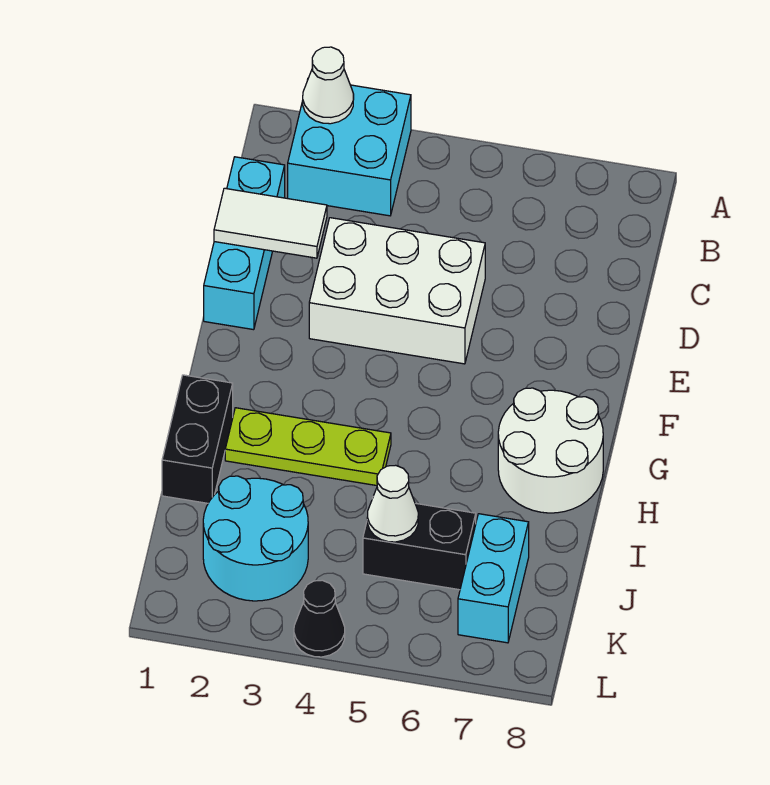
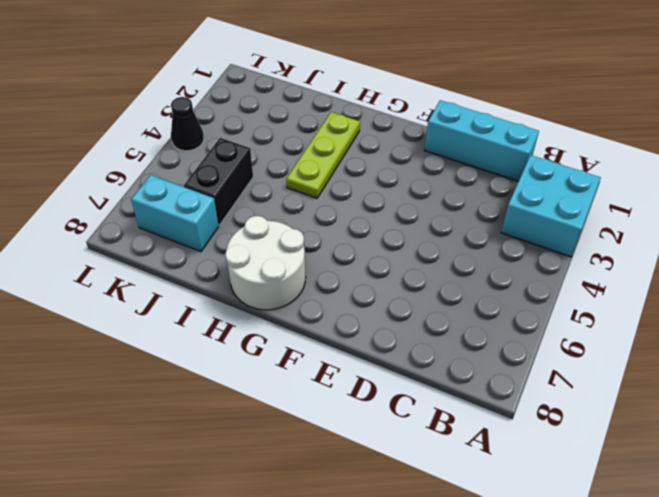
none -> white 2x3 brick [309,218,485,364]
none -> black 1x2 brick [162,375,233,503]
none -> cyan 2x2 round brick [203,476,308,601]

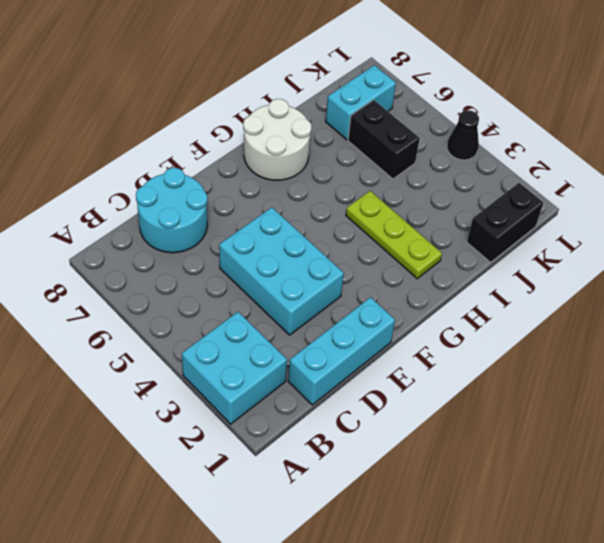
cyan 2x2 round brick [136,168,207,253] -> cyan 2x2 round brick moved to [203,476,308,601]
cyan 2x3 brick [219,207,344,335] -> white 2x3 brick [309,218,485,364]
black 1x2 brick [467,183,544,262] -> black 1x2 brick moved to [162,375,233,503]
none -> white 1x1 cone [303,47,354,124]
none -> white 1x2 tile [214,188,327,258]
none -> white 1x1 cone [367,465,418,542]

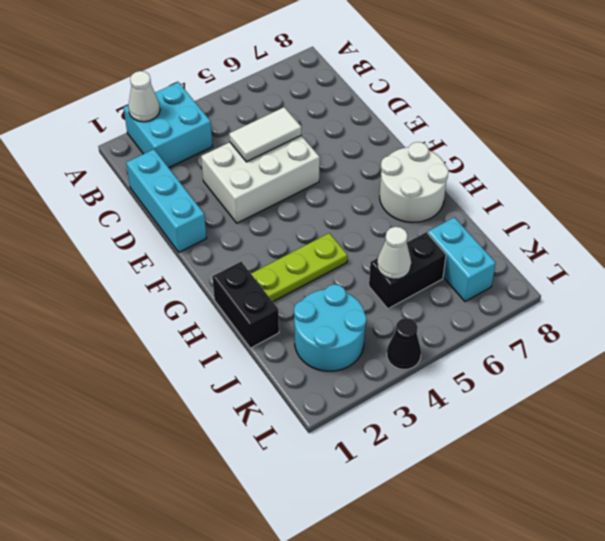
white 1x2 tile [229,107,301,162] -> white 1x2 tile moved to [214,188,327,258]

